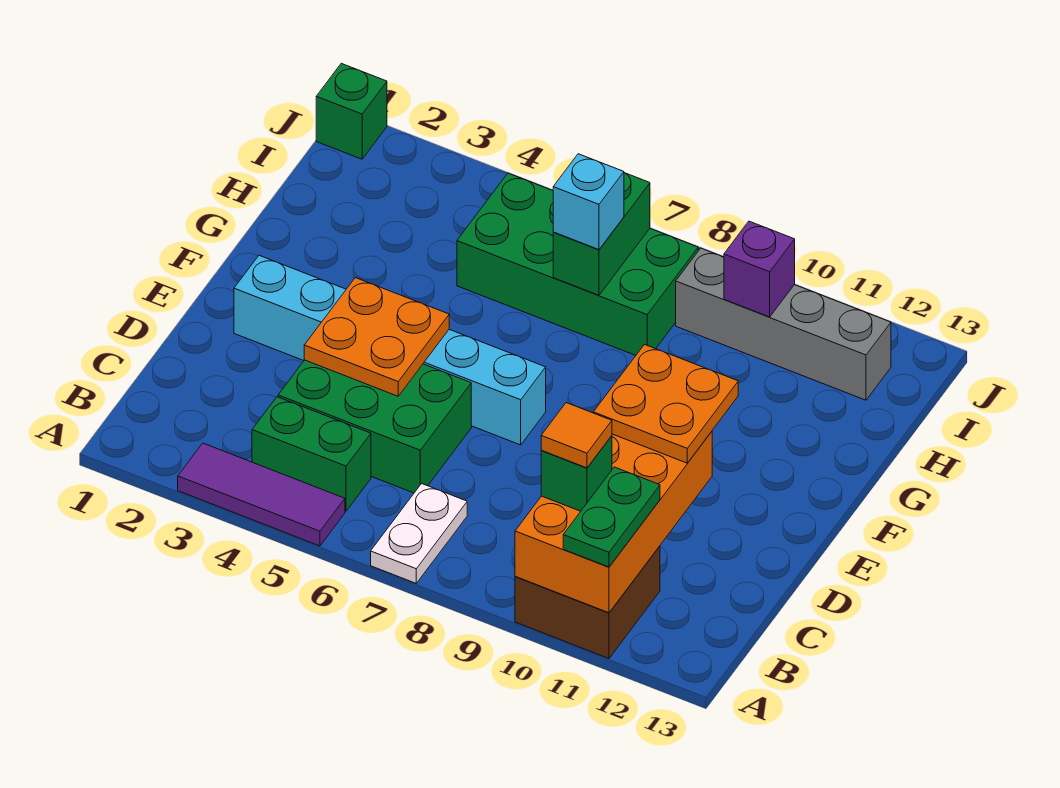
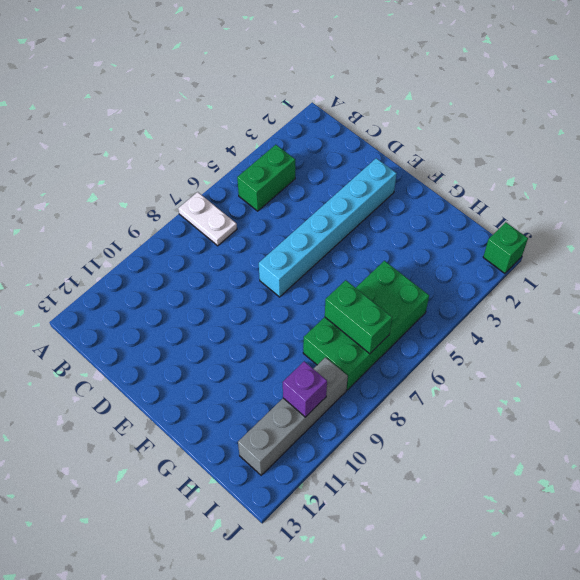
none -> purple 1x3 tile [178,443,345,546]
none -> brown 2x2 brick [515,546,660,658]
none -> green 2x3 brick [278,360,471,493]

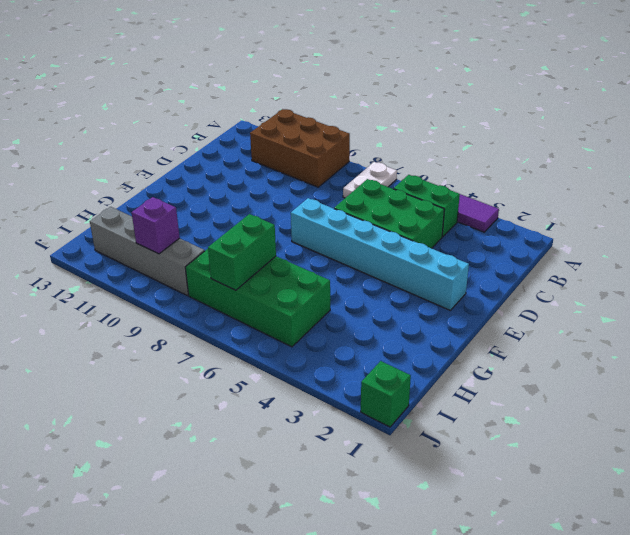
brown 2x3 brick [250,109,350,187] -> brown 2x2 brick [515,546,660,658]
none -> orange 2x4 brick [515,432,712,613]
none -> orange 2x2 plate [304,278,449,396]
none -> green 1x2 plate [563,467,660,567]

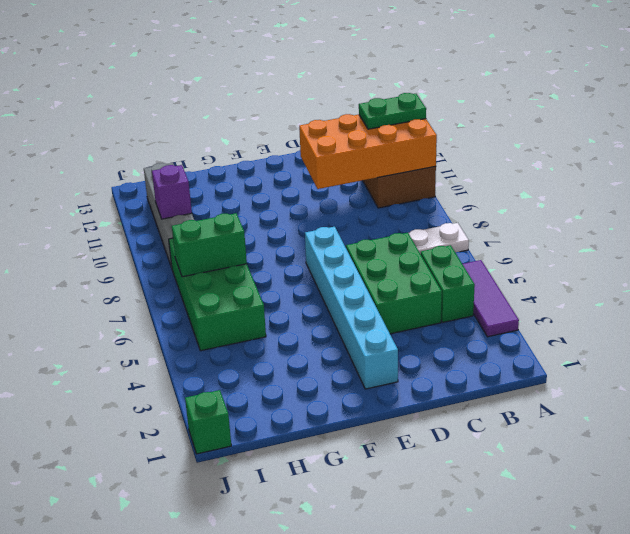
none -> orange 2x2 plate [304,278,449,396]
none -> green 1x1 brick [541,436,612,511]
none -> orange 2x2 plate [593,345,738,463]

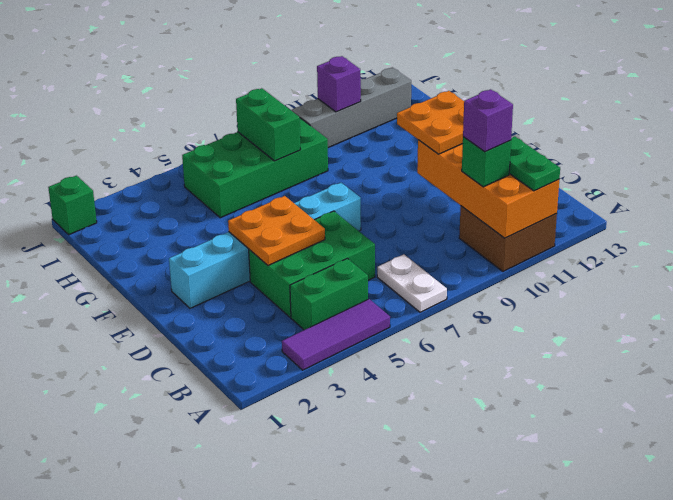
purple 1x1 brick [463,89,513,152] -> orange 1x1 tile [541,403,612,468]
none -> cyan 1x1 brick [553,154,624,250]

